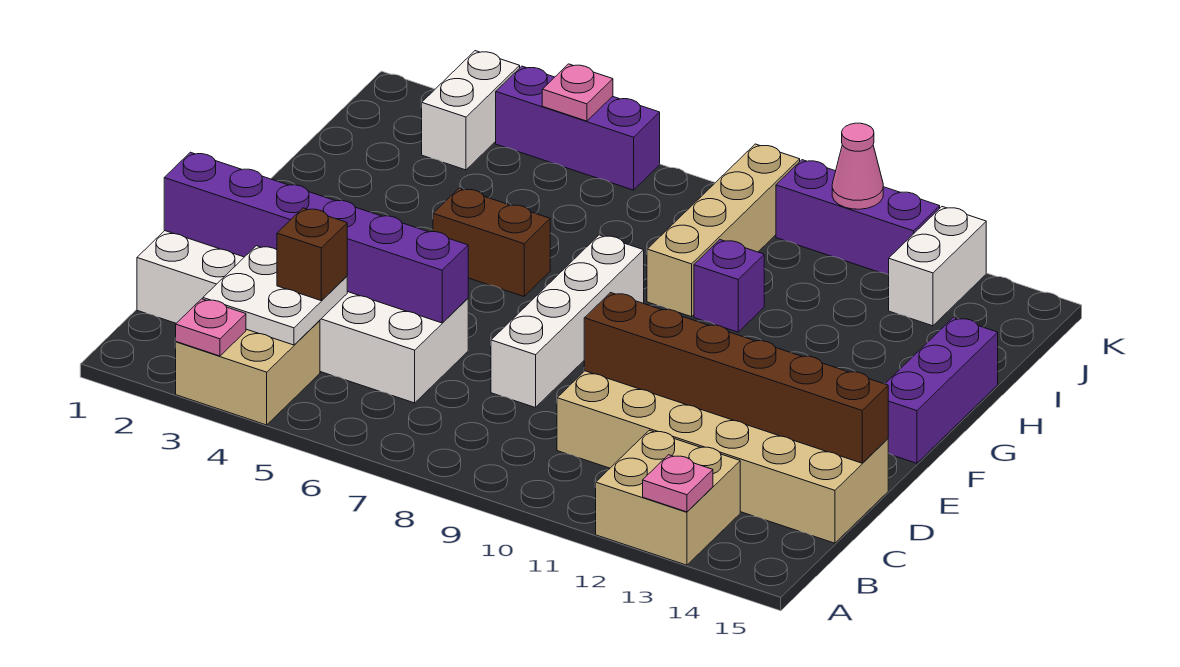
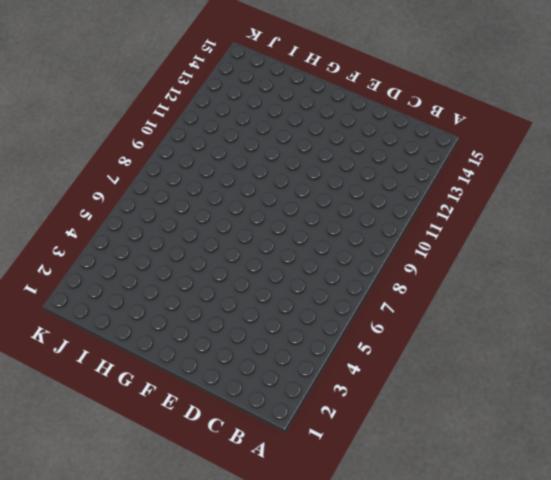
none -> tan 2x2 brick [176,320,320,425]
none -> tan 2x2 brick [596,430,740,565]
none -> white 2x6 brick [137,231,468,403]

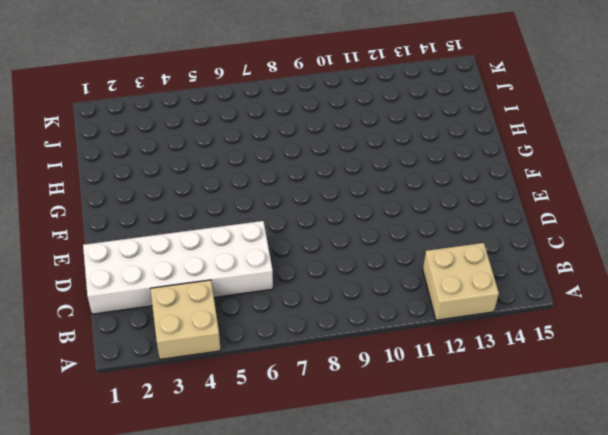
none -> tan 2x6 brick [557,371,888,543]
none -> white 1x4 brick [491,235,644,408]
none -> purple 1x3 brick [885,317,998,463]

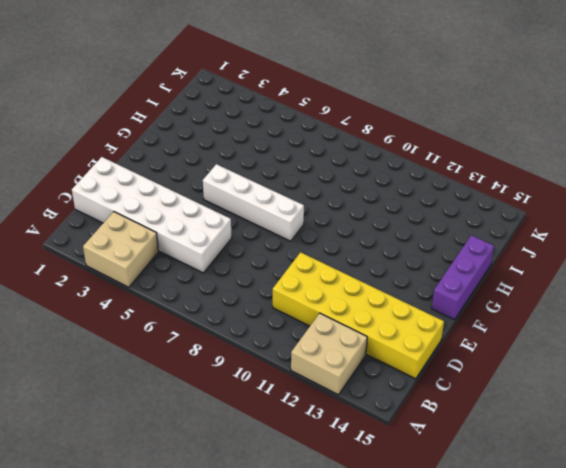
yellow 2x6 brick [273,252,444,379] -> tan 2x6 brick [557,371,888,543]
white 1x4 brick [203,164,304,241] -> white 1x4 brick turned to [491,235,644,408]
none -> brown 1x2 brick [433,188,550,296]
none -> tan 1x4 brick [647,144,800,317]
none -> purple 1x1 brick [694,240,764,332]

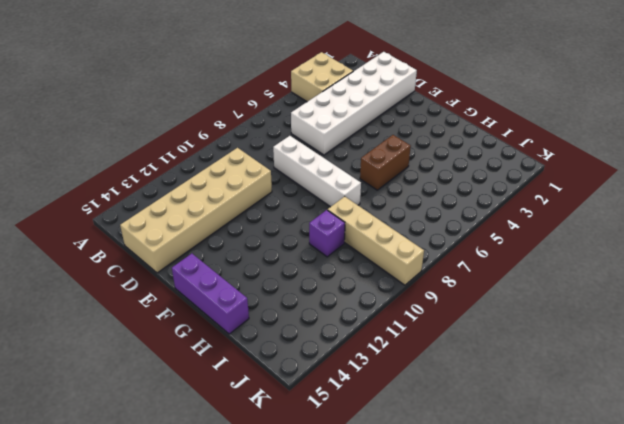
none -> tan 2x2 brick [596,430,740,565]
none -> white 1x2 brick [422,51,520,170]
none -> white 1x2 brick [889,207,986,326]

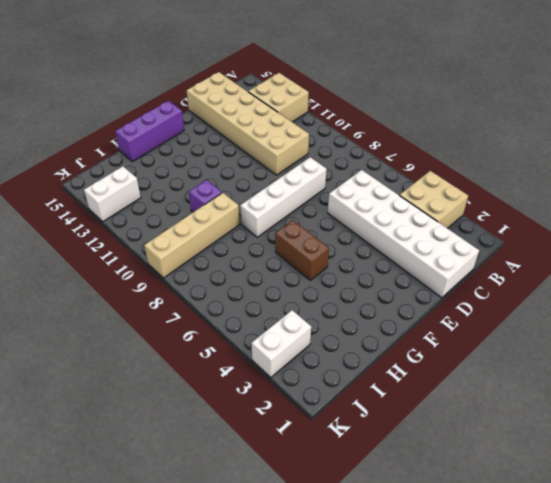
none -> purple 1x3 brick [496,66,660,190]
none -> purple 1x3 brick [776,160,940,275]
none -> pink 1x1 plate [176,299,246,356]

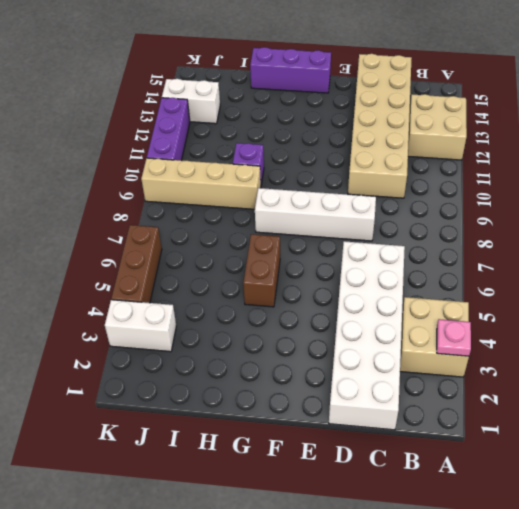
brown 1x3 brick [111,225,162,303] -> purple 1x3 brick [496,66,660,190]
none -> pink 1x1 plate [643,455,713,512]
none -> white 2x2 plate [203,246,347,345]
none -> purple 1x6 brick [164,152,468,323]

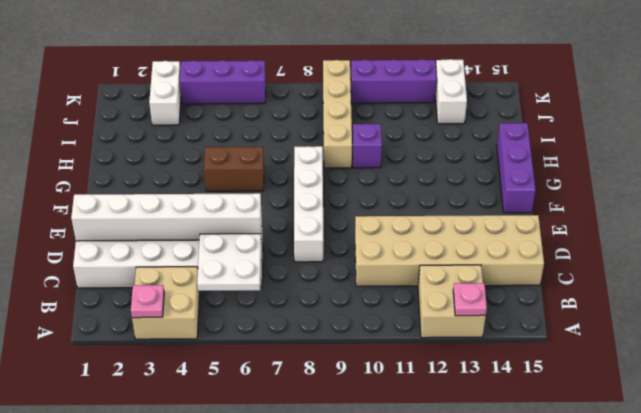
white 2x2 plate [197,234,261,291] -> white 2x2 plate moved to [203,246,347,345]
white 1x6 brick [71,193,262,241] -> purple 1x6 brick [164,152,468,323]
none -> brown 1x6 brick [584,293,888,463]
none -> pink 1x1 plate [542,64,613,121]
none -> pink 1x1 cone [832,123,883,209]

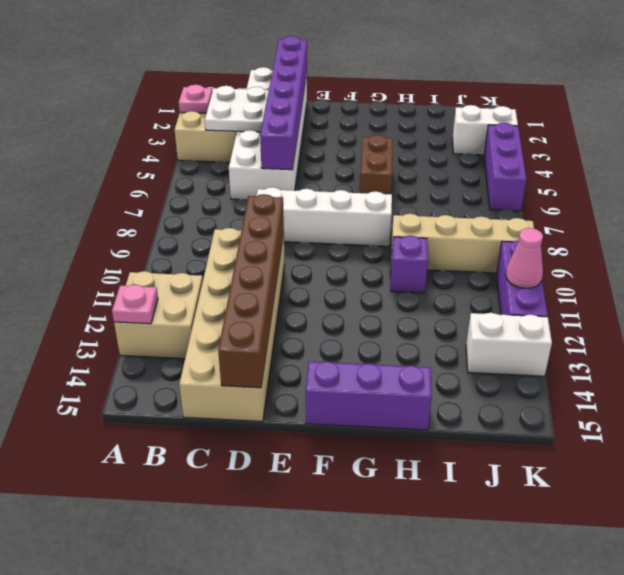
none -> pink 1x1 plate [542,64,613,121]
none -> brown 1x1 brick [277,208,347,300]

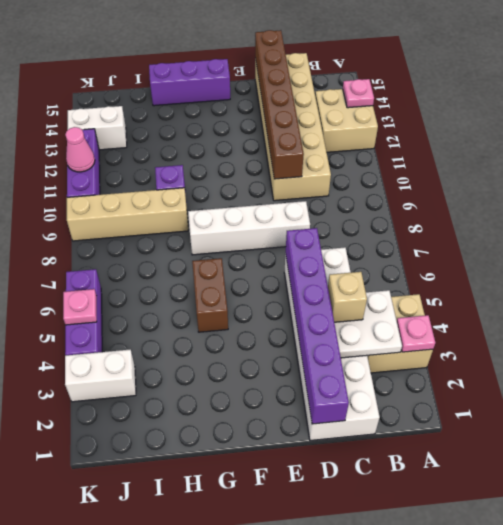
tan 1x1 brick [328,272,367,322] -> brown 1x1 brick [277,208,347,300]

